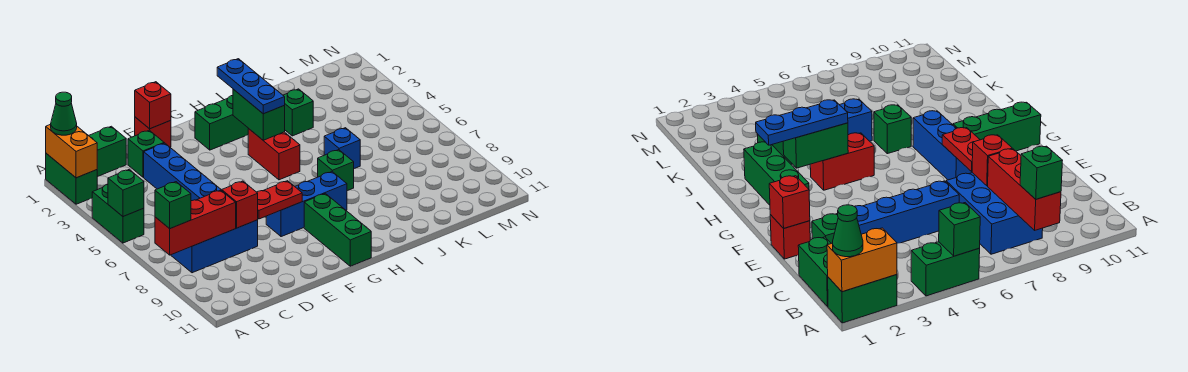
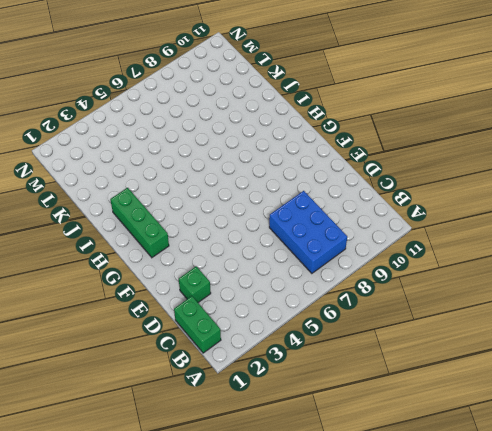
none -> green 1x2 brick [46,153,97,204]
none -> green 1x2 brick [92,185,144,243]
none -> blue 1x4 brick [144,143,222,201]

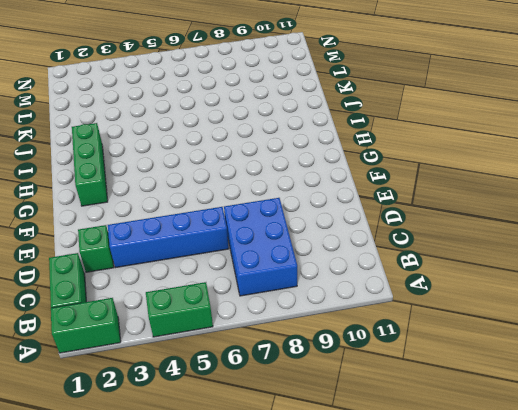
none -> red 1x1 brick [135,117,171,147]
none -> blue 1x3 brick [266,172,347,237]
none -> green 1x3 brick [304,193,371,266]

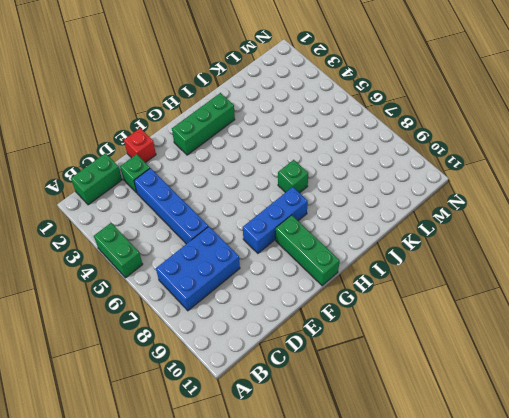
none -> green 1x2 brick [46,153,97,204]
none -> red 1x2 brick [248,128,300,180]
none -> green 1x1 brick [283,89,313,136]

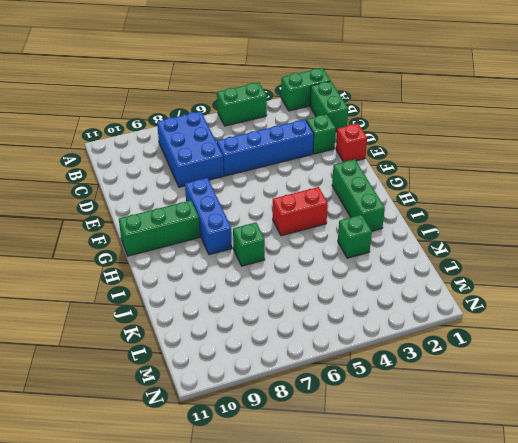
none -> blue 1x1 brick [324,128,360,169]
none -> orange 1x2 brick [46,124,97,178]
none -> green 1x1 brick [108,170,144,217]

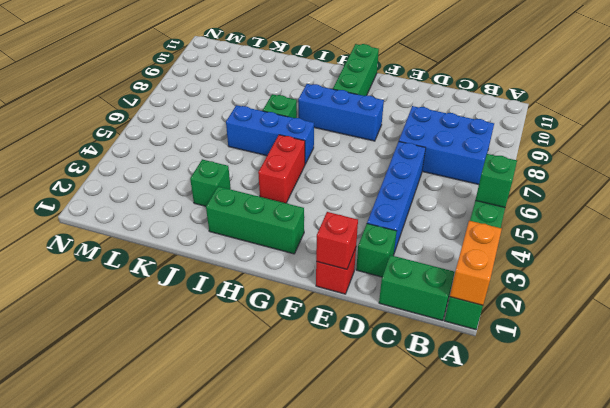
blue 1x3 brick [226,105,314,164] -> blue 1x1 brick [324,128,360,169]
none -> red 1x3 brick [155,190,236,255]
none -> red 1x1 brick [222,181,258,228]
none -> red 1x2 plate [257,181,302,219]

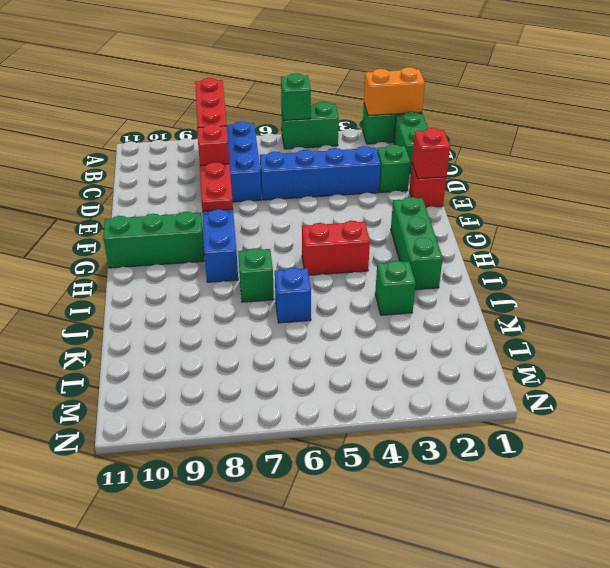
none -> green 1x2 brick [233,89,285,140]
none -> green 1x1 cone [51,92,77,135]
none -> green 1x1 brick [155,182,191,229]

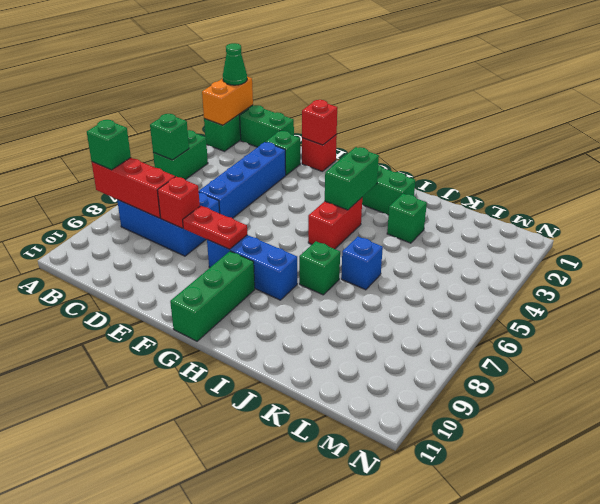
none -> blue 1x3 plate [217,59,285,114]

